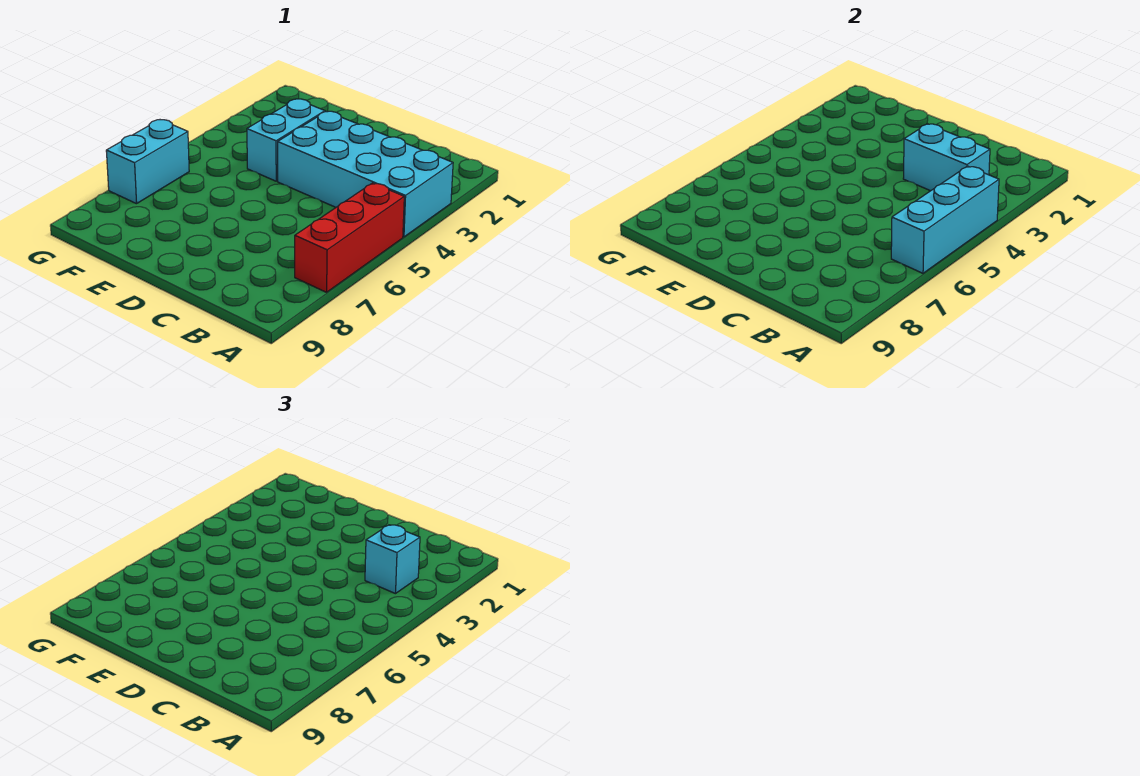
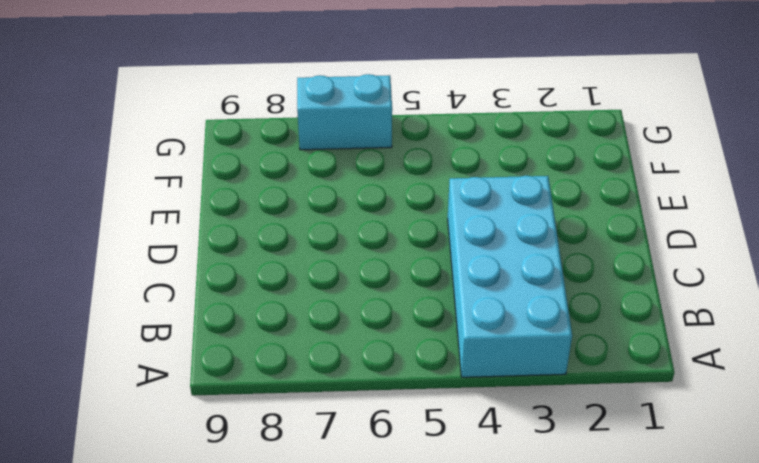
none -> red 1x3 brick [295,183,404,292]
none -> cyan 1x2 brick [247,99,325,181]

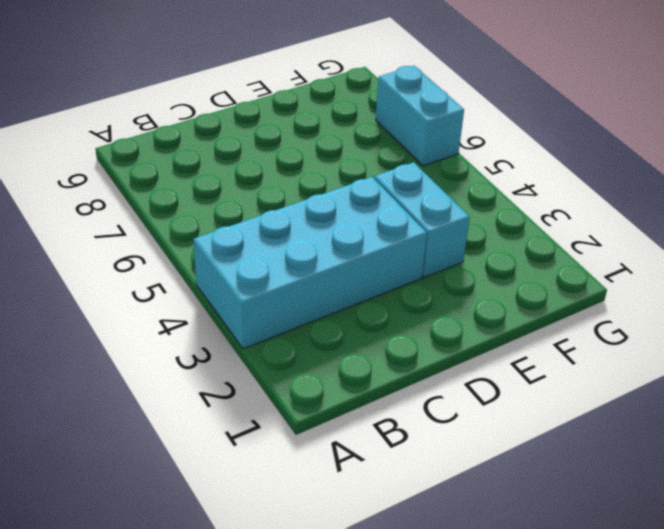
none -> red 1x3 brick [295,183,404,292]
none -> cyan 1x3 brick [891,166,999,273]

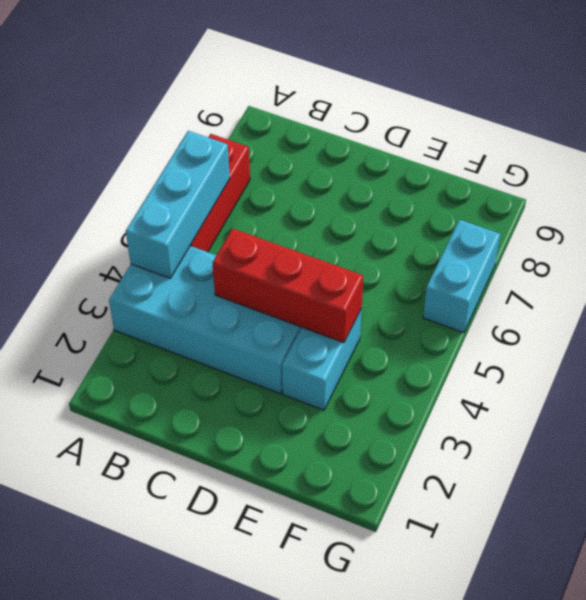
red 1x3 brick [213,228,363,343] -> none
none -> cyan 1x2 brick [903,124,990,191]
none -> cyan 1x1 brick [365,525,420,594]

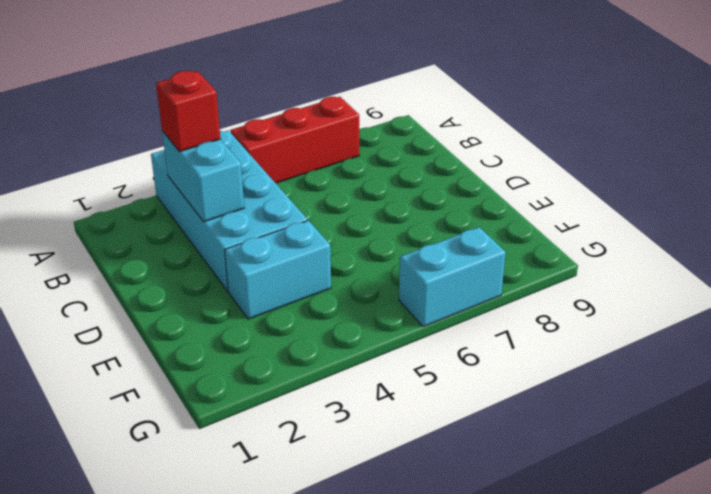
red 1x1 brick [156,71,221,152] -> cyan 1x1 brick [365,525,420,594]
none -> cyan 1x3 brick [891,166,999,273]

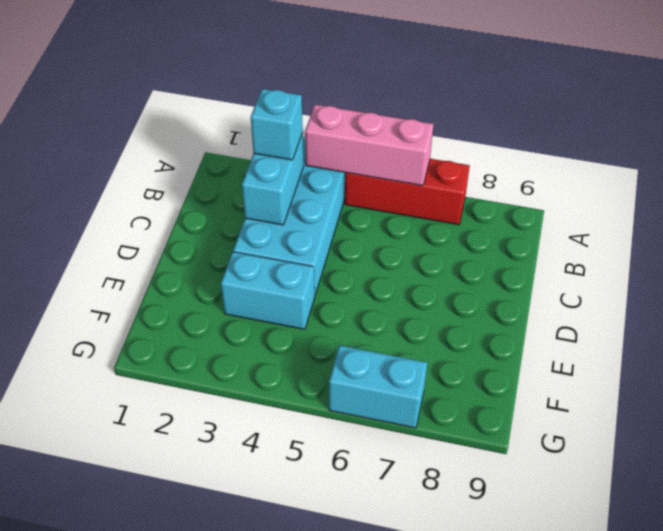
pink 1x3 brick [305,105,433,186] -> cyan 1x3 brick [891,166,999,273]

